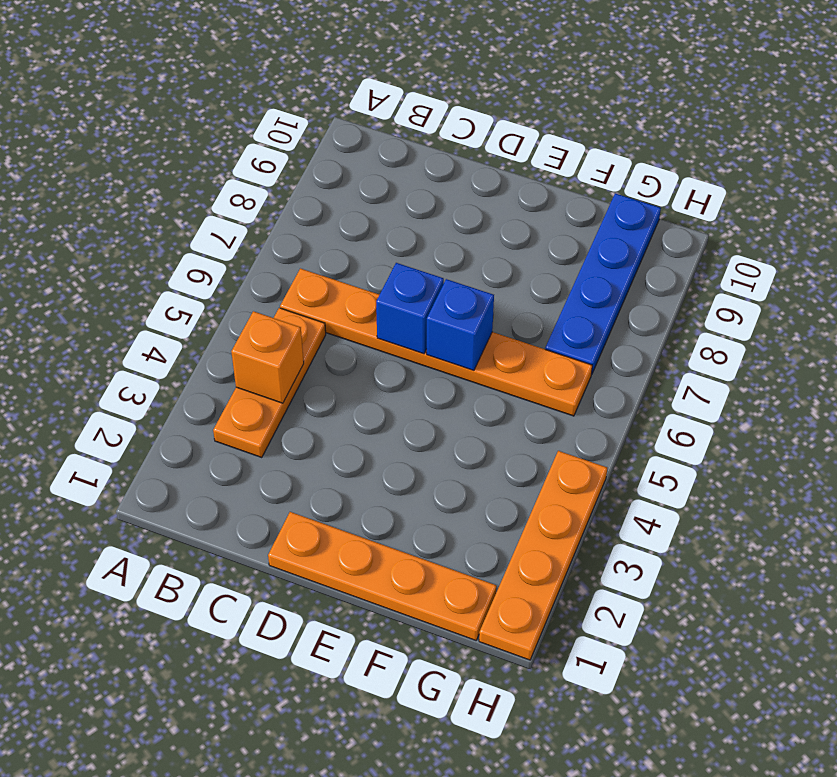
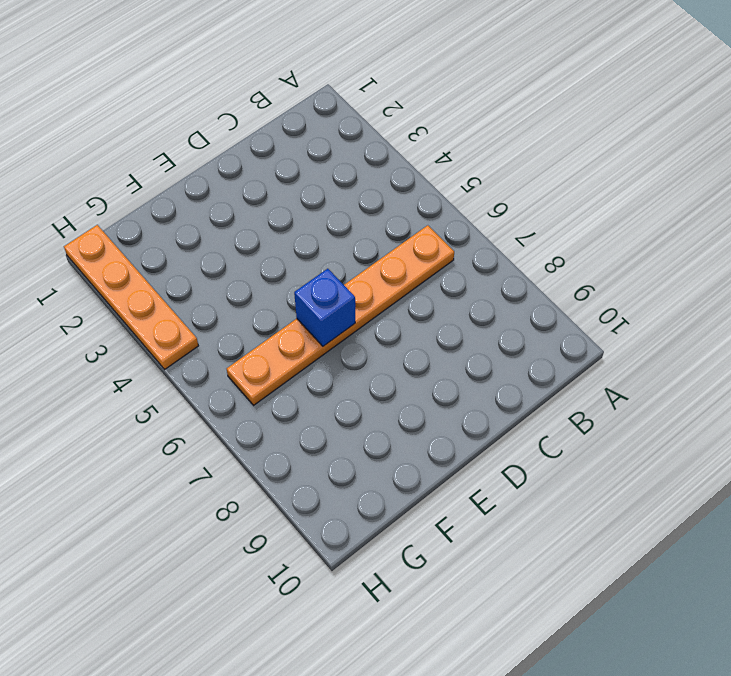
none -> orange 1x3 plate [213,308,326,457]
none -> orange 1x4 plate [268,512,497,640]

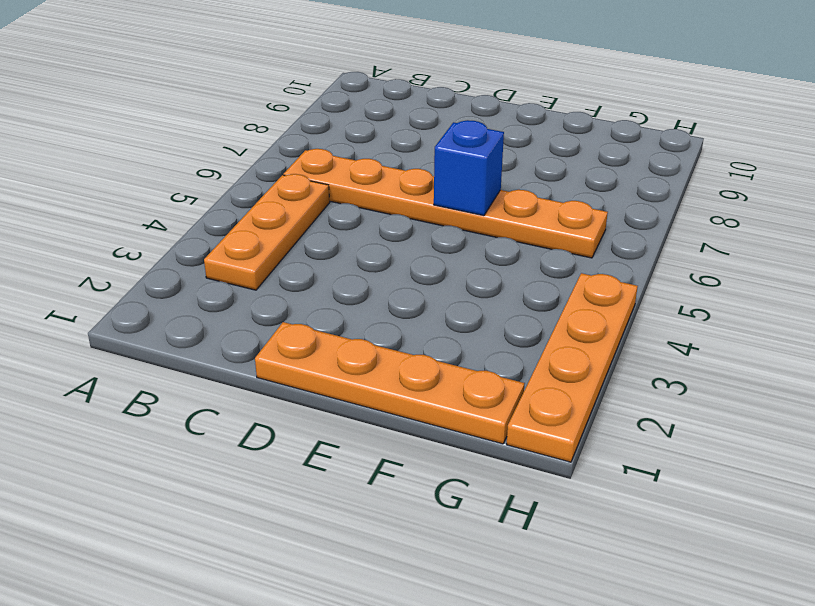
none -> blue 1x4 plate [545,193,661,374]
none -> orange 1x1 brick [231,311,304,403]

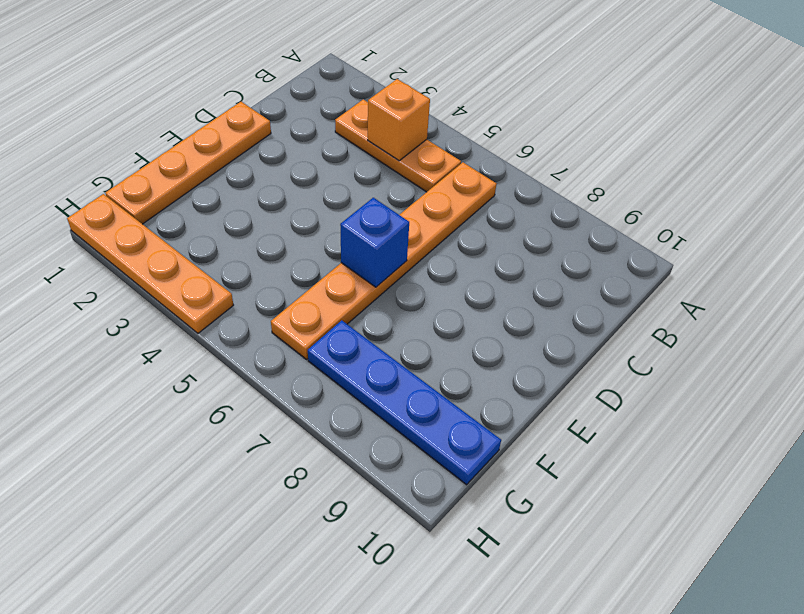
none -> blue 1x1 brick [376,263,444,354]

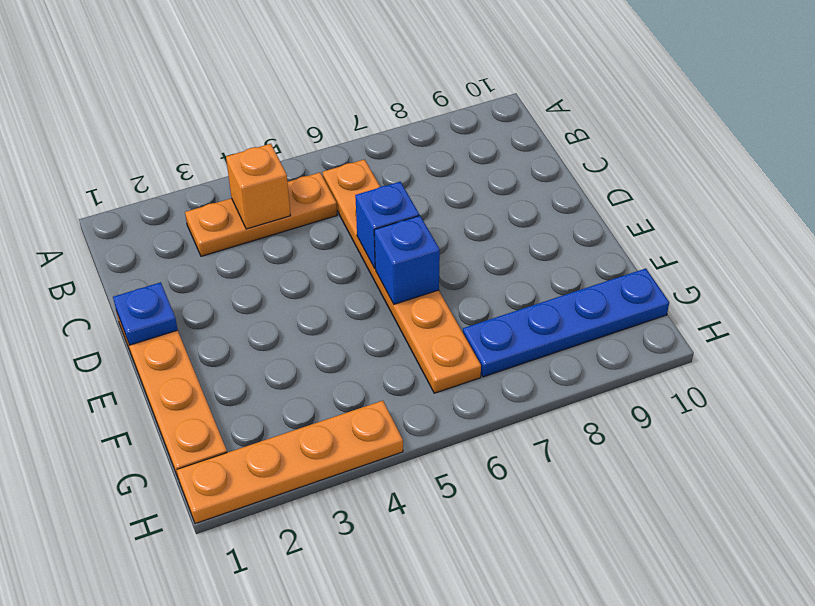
blue 1x1 plate [113,282,178,345] -> none

